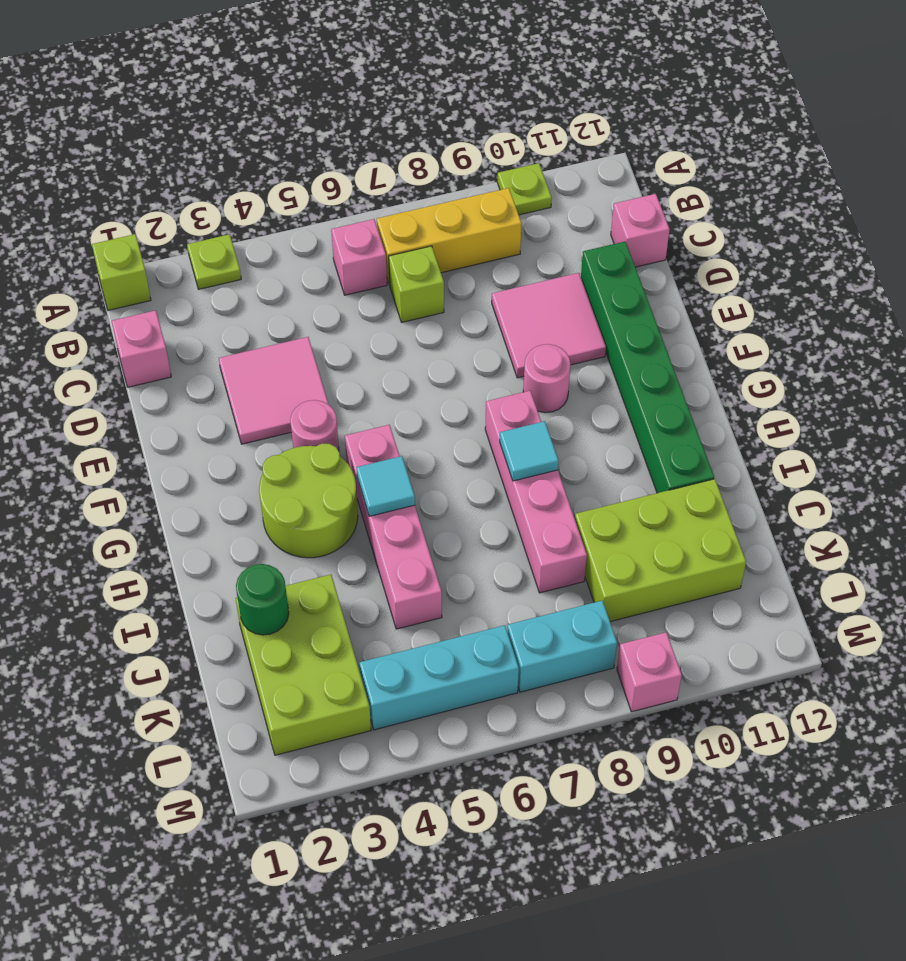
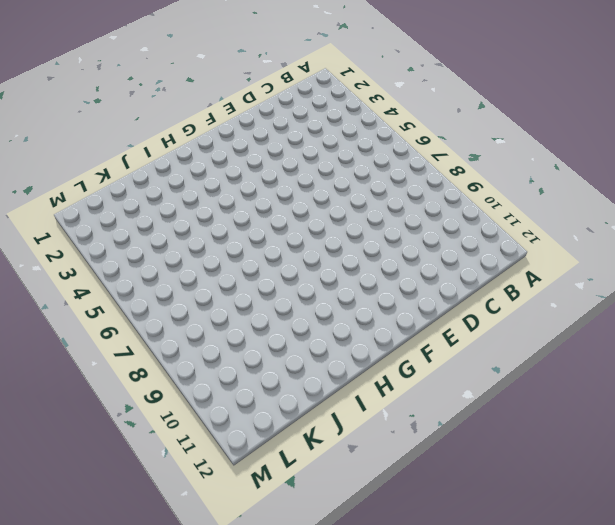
none -> lime 1x1 brick [92,234,151,310]
none -> lime 1x1 plate [187,234,241,289]
none -> lime 1x1 plate [497,163,552,215]

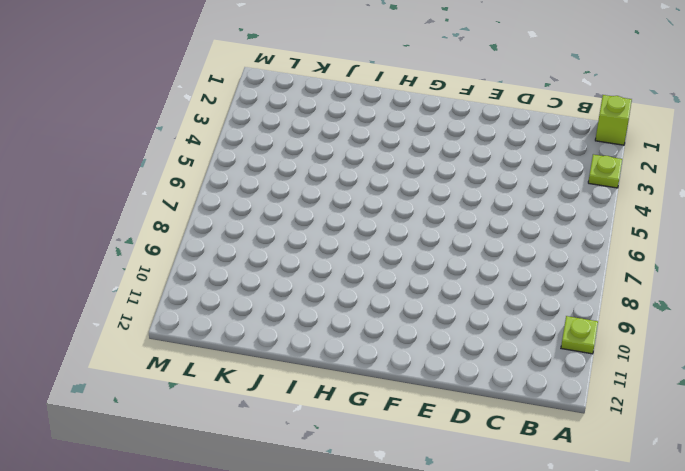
none -> pink 1x1 brick [331,219,387,295]
none -> yellow 1x3 brick [377,188,522,285]
none -> pink 1x1 brick [112,310,171,387]

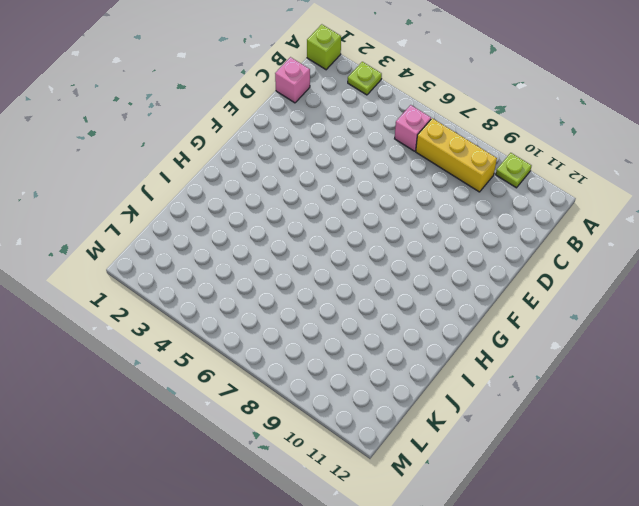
none -> lime 1x1 brick [389,246,444,322]
none -> pink 1x1 brick [611,194,670,267]
none -> pink 2x2 tile [219,337,329,444]

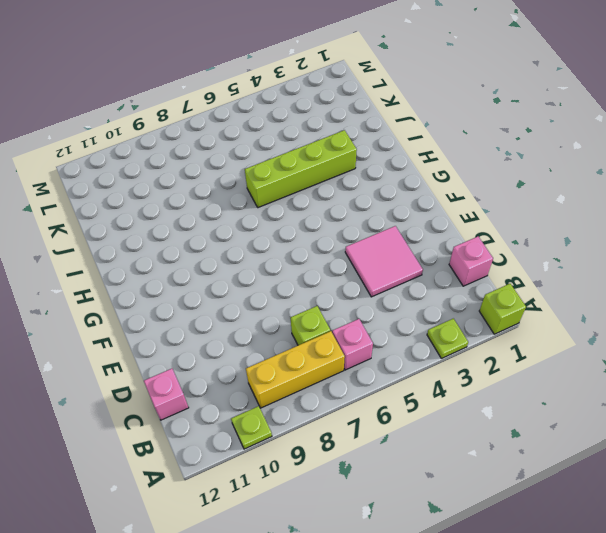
lime 1x4 brick [245,130,357,208] -> pink 1x4 brick [345,425,442,629]
none -> pink 2x2 tile [492,273,606,378]
none -> green 1x6 brick [581,242,714,493]
none -> pink 1x1 round brick [290,400,339,451]

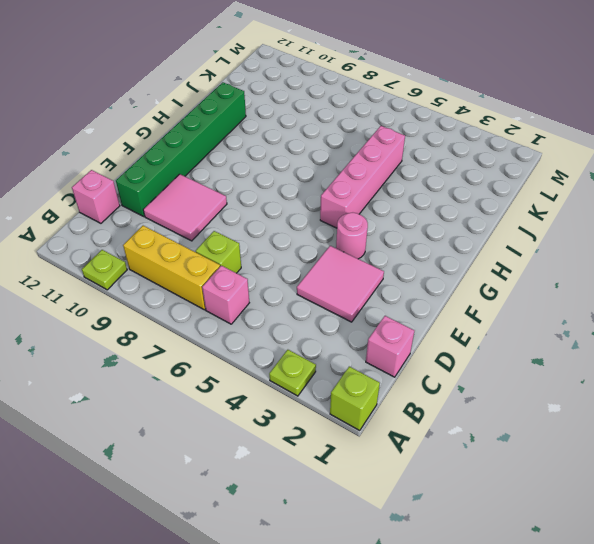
none -> pink 1x1 round brick [523,344,571,413]
none -> lime 2x2 round brick [259,444,358,558]
none -> pink 1x4 brick [485,391,587,593]

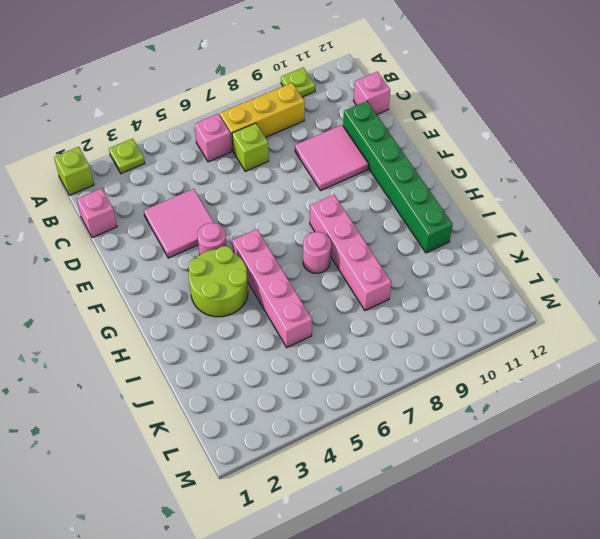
pink 1x1 round brick [303,232,331,273] -> pink 1x1 round brick moved to [523,344,571,413]
none -> lime 2x3 brick [236,575,371,755]
none -> lime 2x3 brick [575,479,746,622]
none -> cyan 1x3 brick [359,625,519,730]

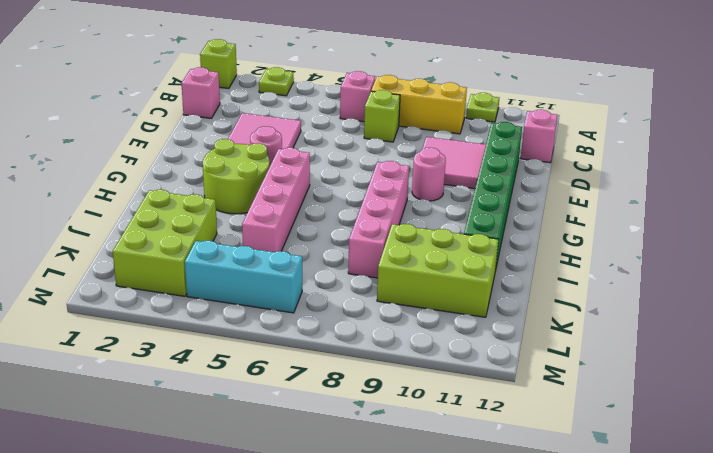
none -> cyan 1x2 brick [507,601,617,692]
none -> pink 1x1 brick [617,632,682,712]
none -> cyan 1x1 tile [356,456,415,516]

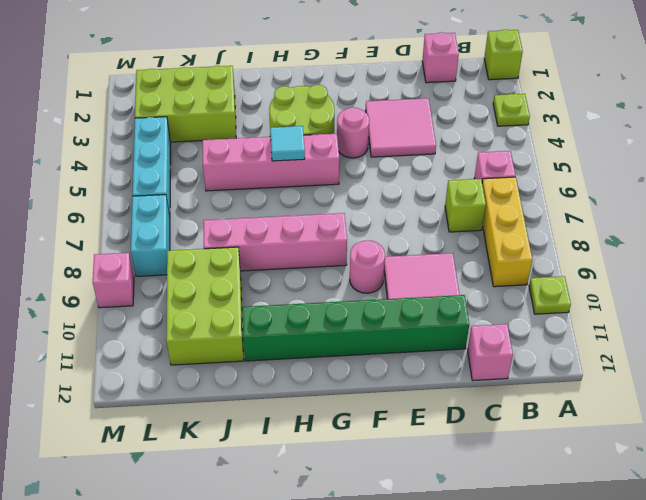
none -> cyan 1x1 tile [500,421,559,481]
none -> green 1x1 round brick [236,564,289,635]

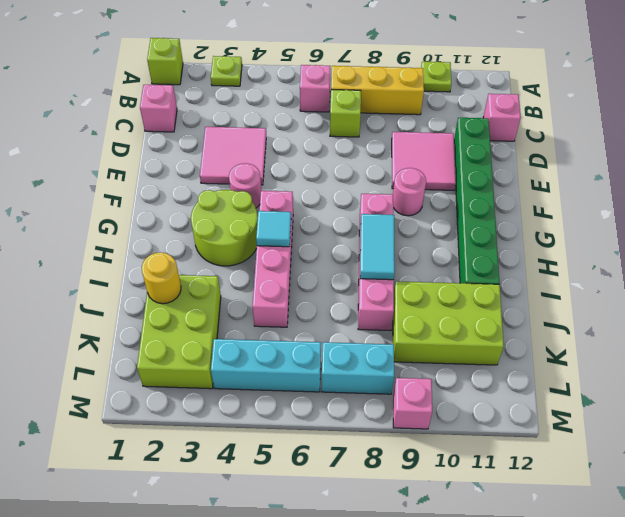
cyan 1x2 tile [360,214,395,280] -> cyan 1x1 tile [500,421,559,481]
yellow 1x1 round brick [142,252,181,304] -> green 1x1 round brick [236,564,289,635]

